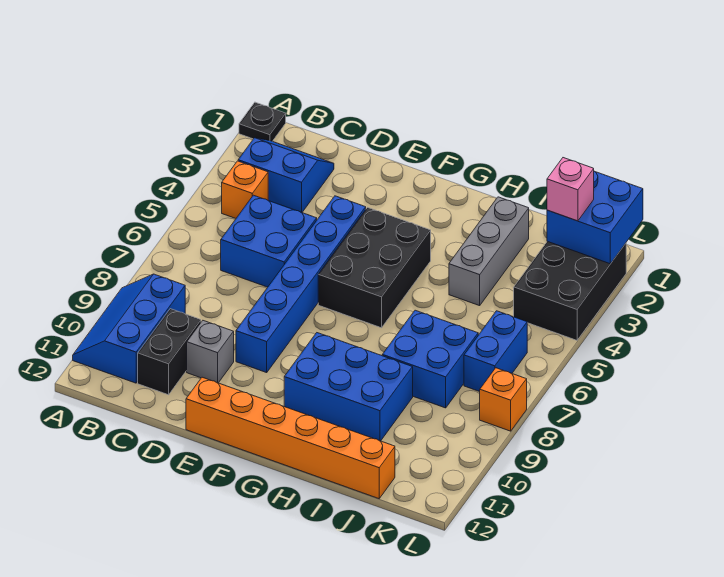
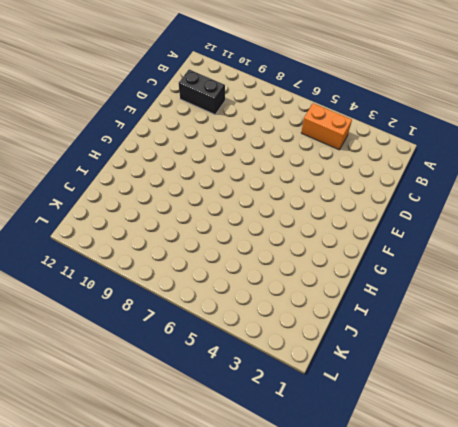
orange 1x2 brick [301,103,352,150] -> orange 1x1 brick [222,161,268,218]
none -> black 1x1 plate [239,102,286,141]
none -> blue 2x3 slope [73,274,185,383]
none -> blue 2x2 slope [238,138,334,212]

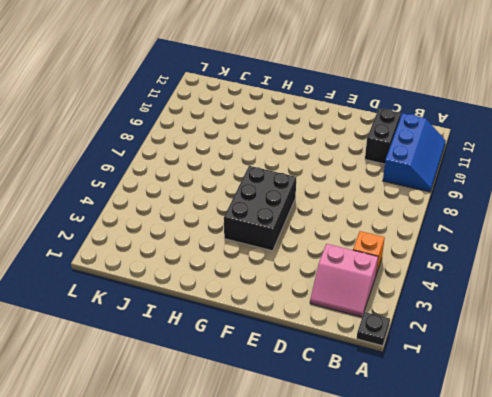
pink 2x2 slope [310,244,378,317] -> blue 2x2 slope [238,138,334,212]
none -> blue 2x2 brick [221,195,317,287]
none -> grey 1x1 brick [187,321,234,383]
none -> blue 1x6 brick [236,196,366,373]

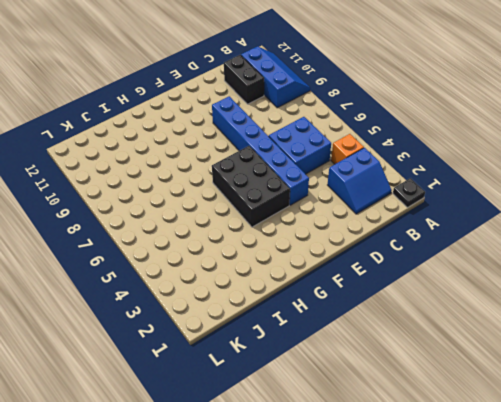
none -> grey 1x1 brick [187,321,234,383]
none -> orange 1x6 brick [186,377,395,499]
none -> blue 2x3 brick [284,333,413,441]

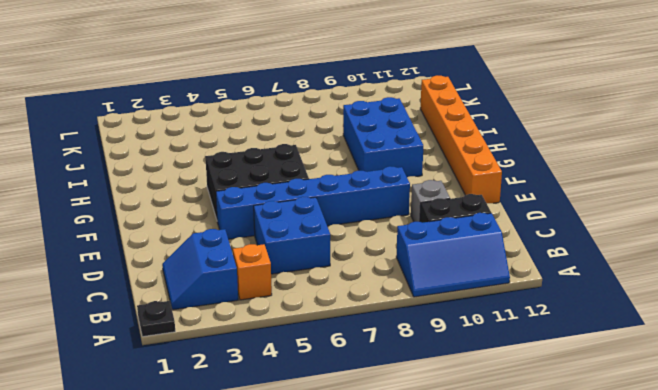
none -> grey 1x3 brick [449,197,529,306]
none -> blue 2x2 brick [382,310,478,408]
none -> black 2x3 brick [514,241,626,340]

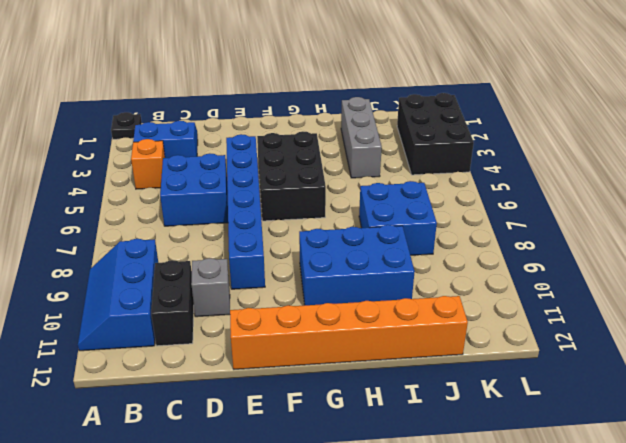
none -> blue 1x2 brick [464,311,527,392]
none -> orange 1x1 brick [480,368,527,431]
none -> blue 2x2 brick [547,171,643,264]

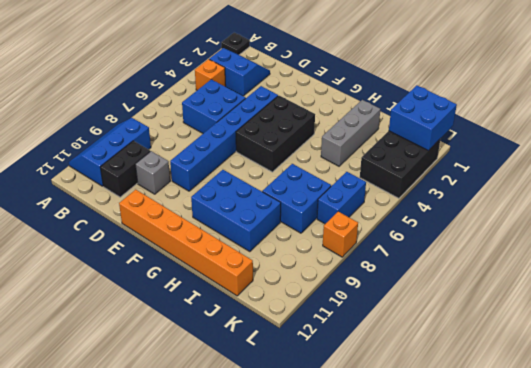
none -> pink 1x1 brick [547,158,594,221]

